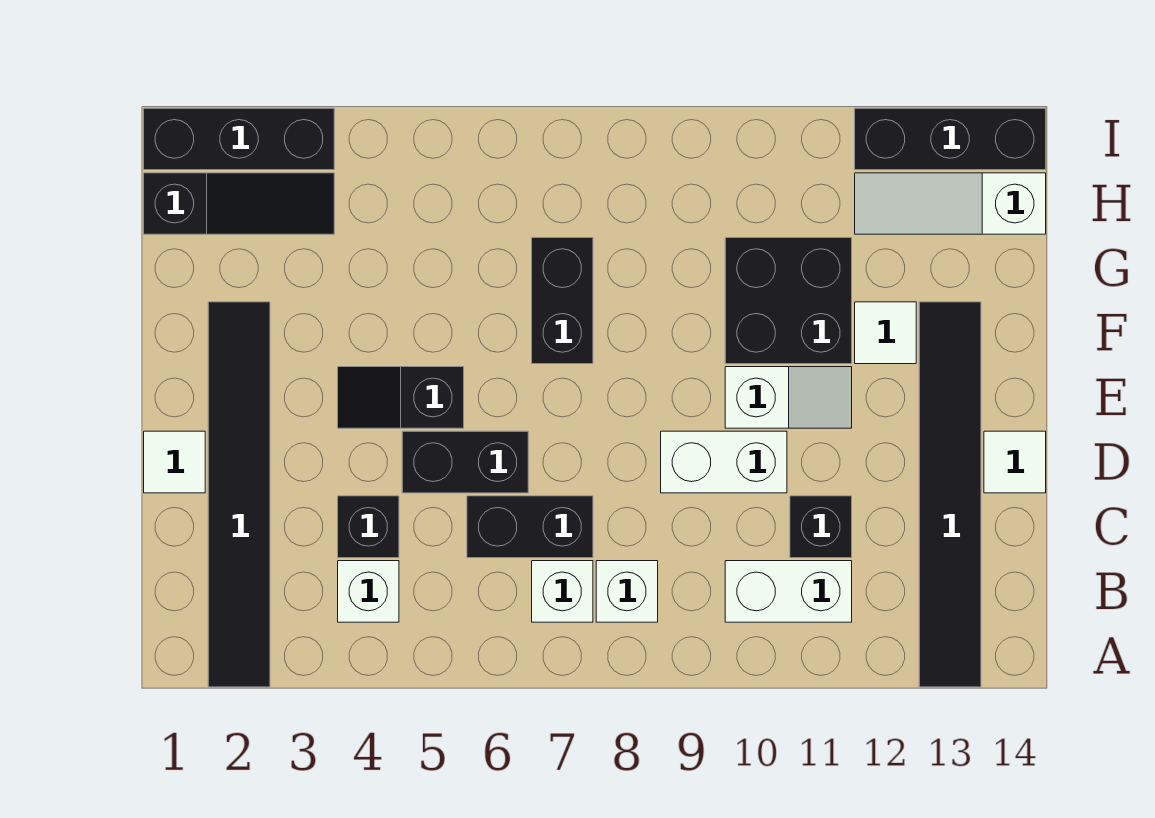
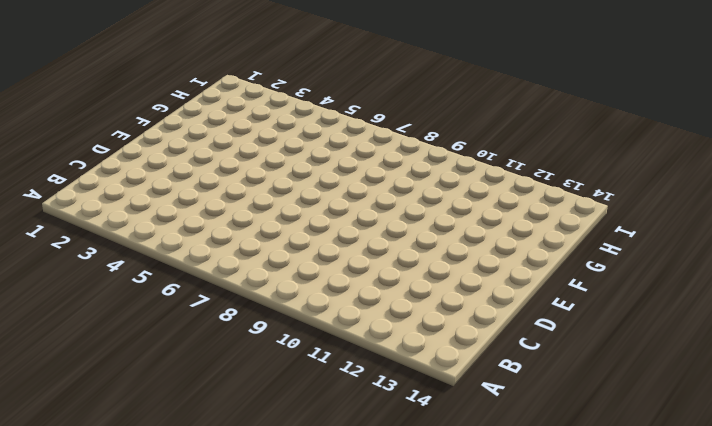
none -> black 1x6 tile [208,302,270,687]
none -> black 1x6 tile [919,302,981,687]
none -> white 1x1 brick [338,561,399,622]

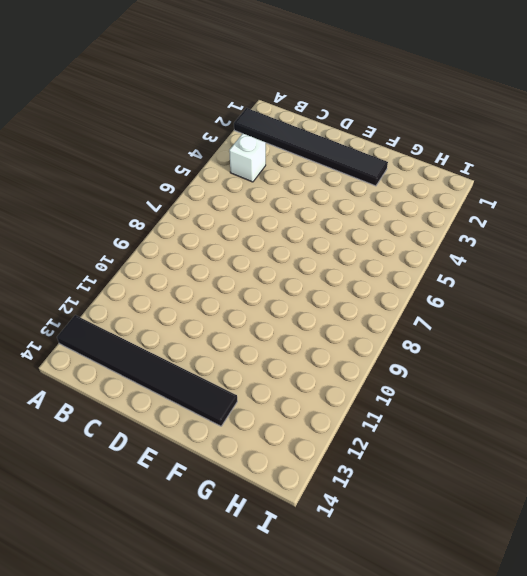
none -> white 1x1 brick [532,561,593,622]
none -> white 1x1 brick [596,561,658,622]
none -> white 1x2 brick [725,561,852,622]

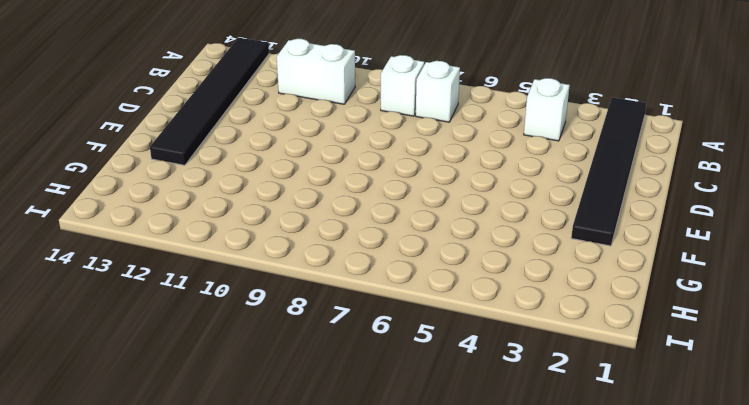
none -> black 1x1 brick [338,496,399,558]
none -> black 1x2 brick [467,496,593,558]
none -> black 1x1 brick [790,496,852,558]

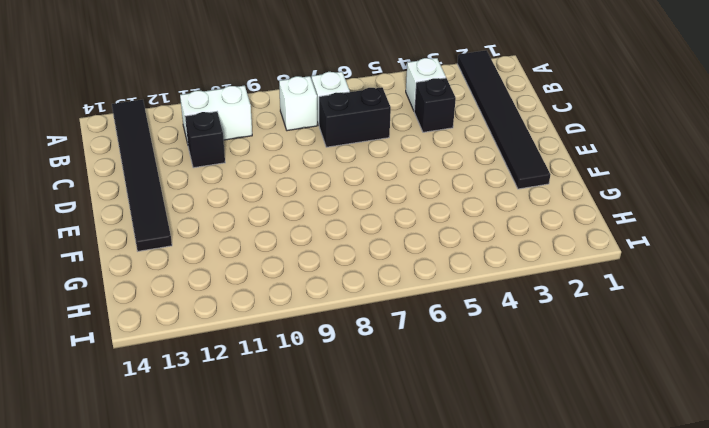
none -> white 1x1 tile [144,431,205,493]
none -> black 1x2 brick [402,431,528,493]
none -> white 1x2 brick [661,431,787,493]

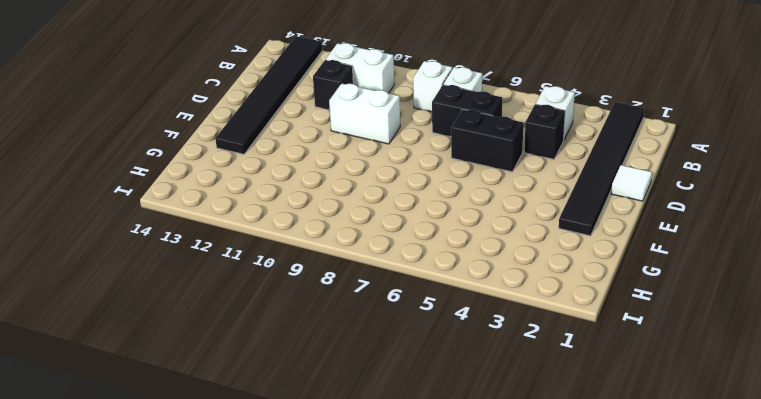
none -> white 1x1 tile [984,431,1046,493]
none -> black 1x2 slope [338,367,464,428]
none -> white 1x2 slope [725,367,852,428]

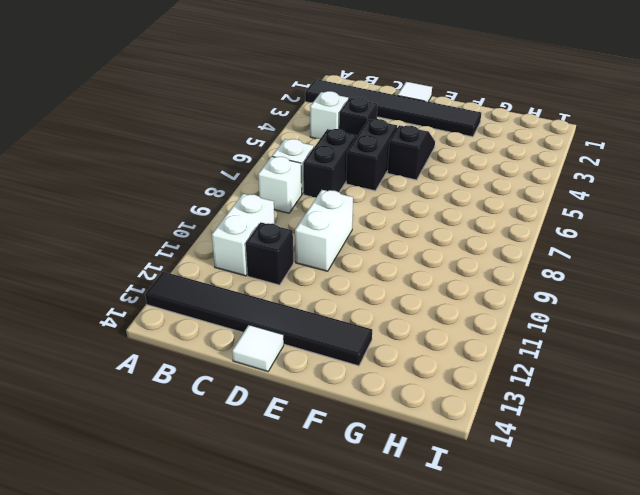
none -> white 1x2 slope [725,367,852,428]
none -> black 1x2 brick [532,238,593,364]
none -> black 2x2 brick [725,238,852,364]

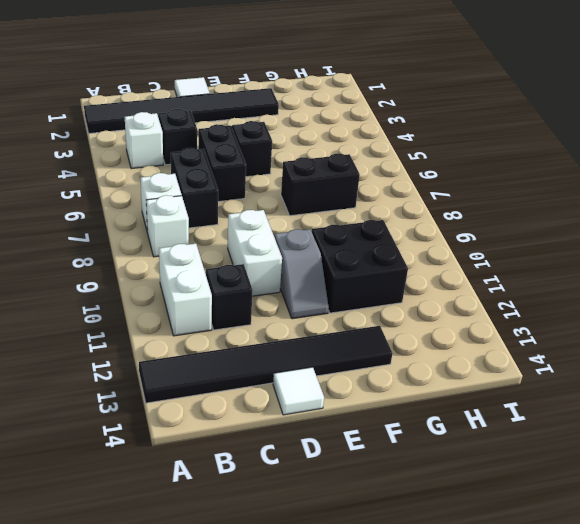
grey 1x2 slope [275,229,329,319] -> white 1x2 slope [725,367,852,428]
none -> white 1x1 tile [855,302,916,364]
none -> black 1x3 slope [144,173,334,234]
none -> white 1x3 slope [855,173,1046,234]

